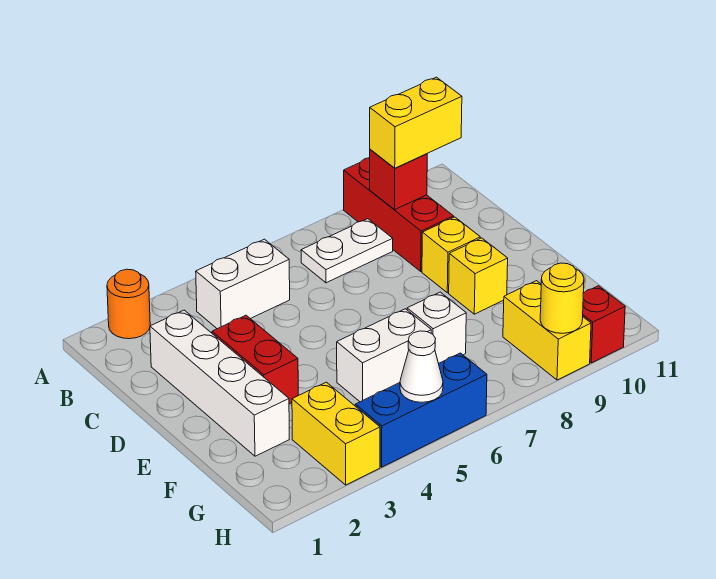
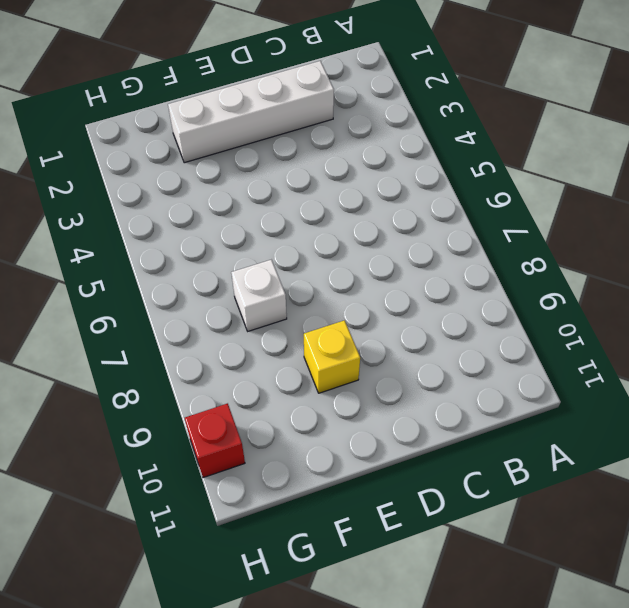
none -> orange 1x1 round brick [107,269,150,339]
none -> red 1x3 brick [344,158,454,271]
none -> white 1x2 brick [196,239,290,329]

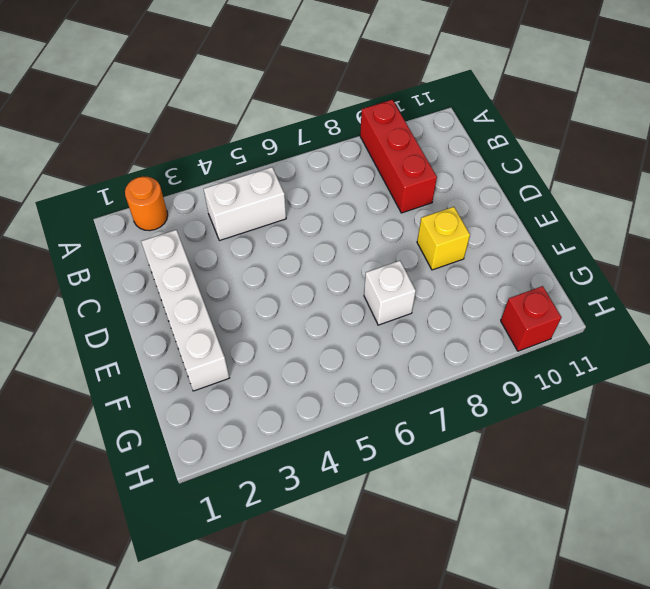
none -> white 1x2 plate [301,219,393,283]
none -> red 1x2 brick [212,315,298,404]
none -> yellow 1x1 brick [422,217,480,293]

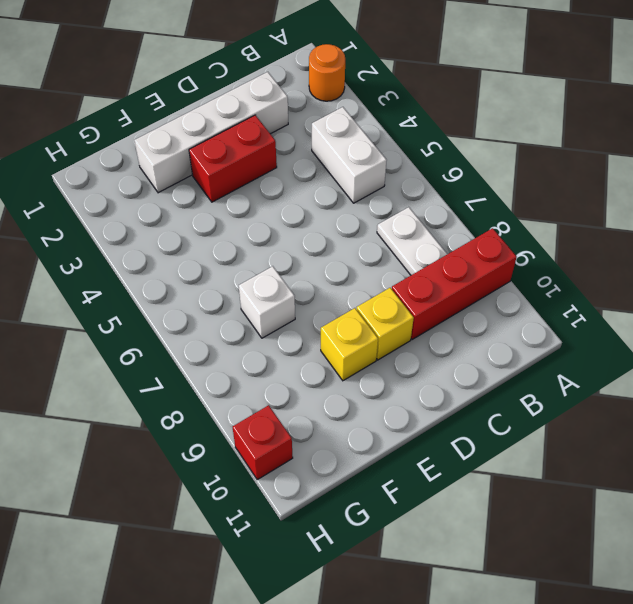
none -> white 1x2 brick [337,309,431,402]
none -> yellow 1x2 brick [292,382,380,485]
none -> yellow 1x2 brick [503,281,591,380]

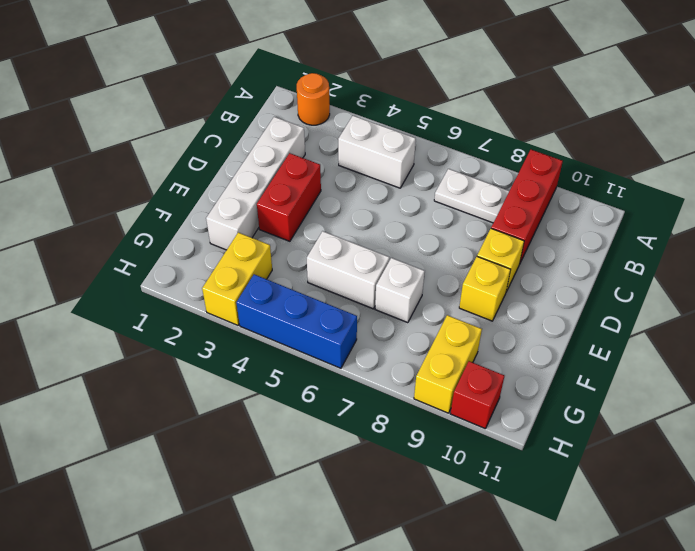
none -> red 1x1 brick [370,149,427,210]
none -> white 1x1 cone [400,331,443,402]
none -> yellow 1x1 round brick [540,263,584,333]

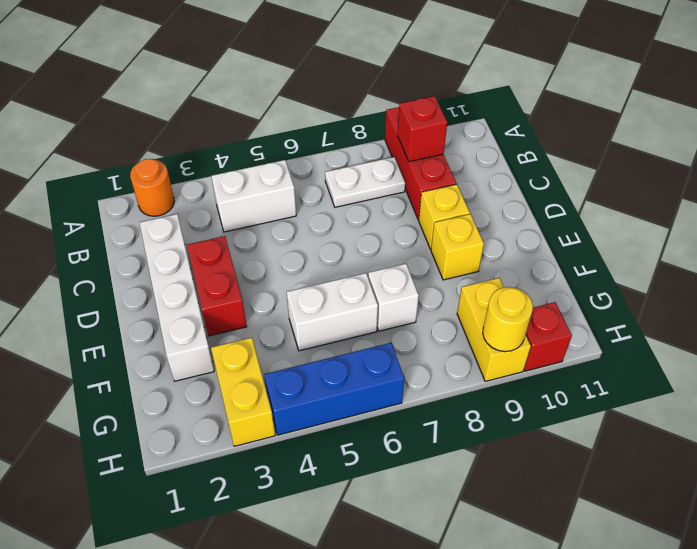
none -> white 1x1 cone [400,331,443,402]
none -> yellow 1x2 brick [370,77,462,168]

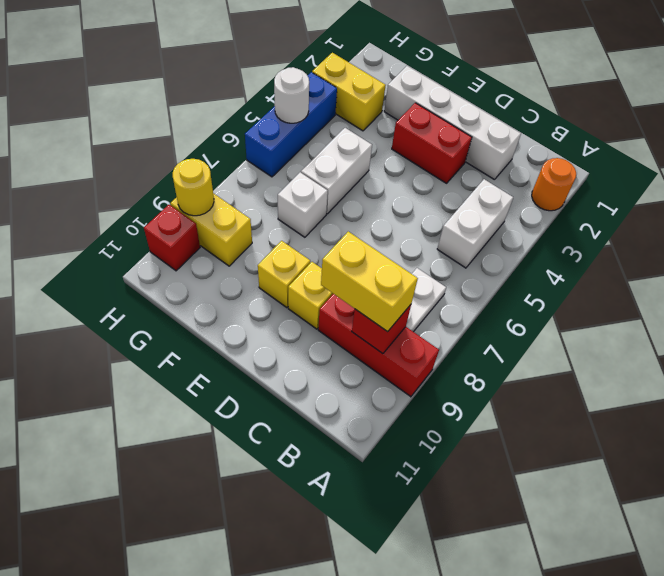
yellow 1x2 brick [321,232,418,332] -> yellow 1x2 brick turned to [370,77,462,168]
white 1x1 round brick [274,67,309,123] -> white 1x1 cone [400,331,443,402]

